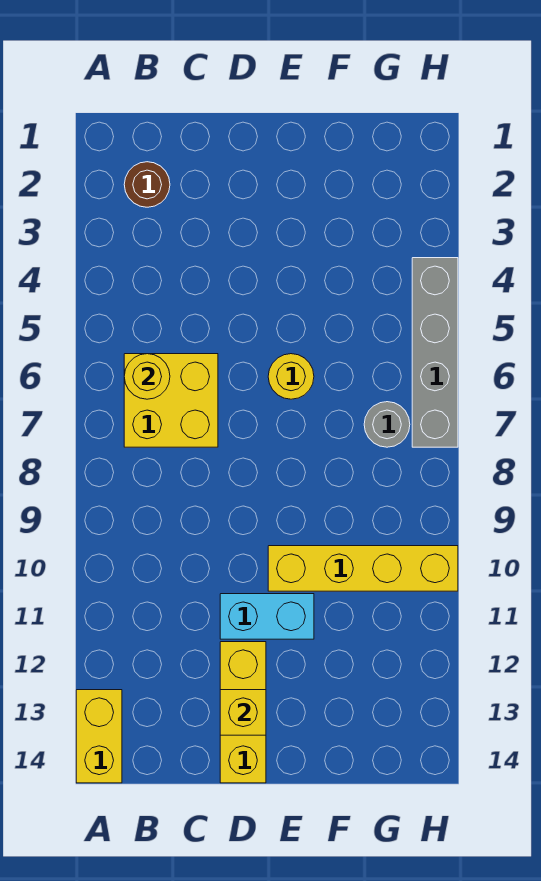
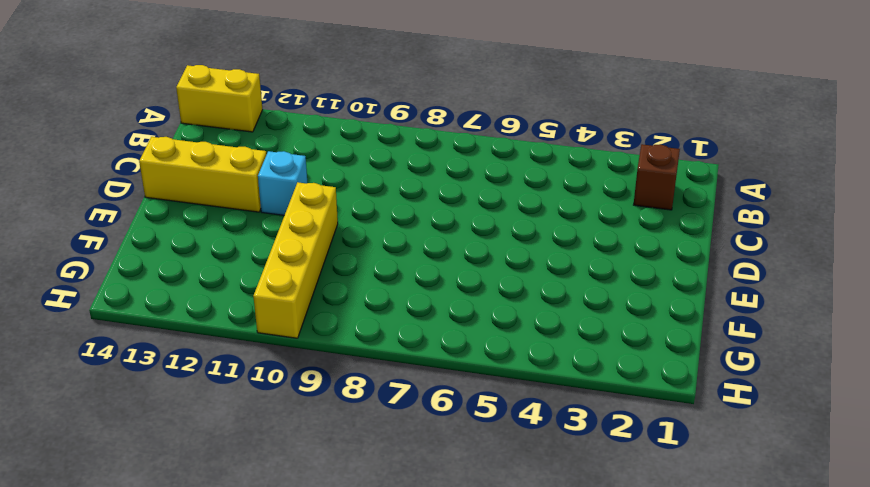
brown 1x1 brick [634,144,680,210] -> brown 1x1 round brick [124,162,170,207]
cyan 1x1 brick [258,151,307,215] -> cyan 1x2 brick [220,594,314,639]
none -> yellow 2x2 brick [124,354,218,447]
none -> yellow 1x1 round brick [268,354,314,399]

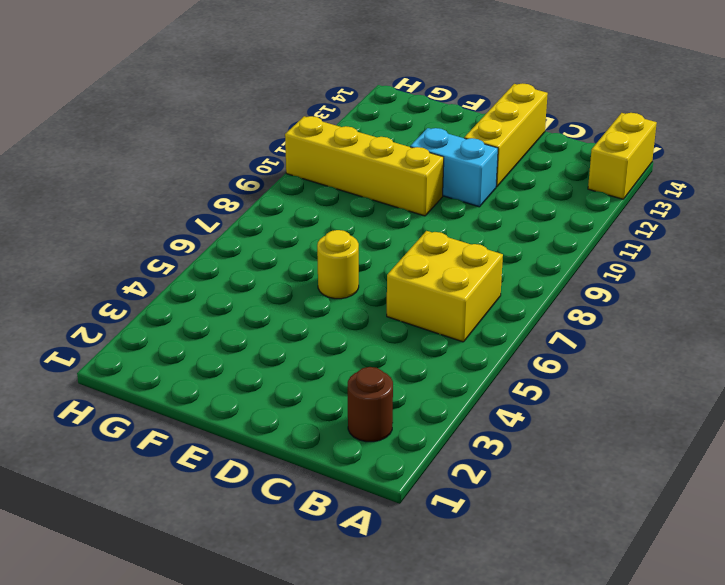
none -> grey 1x1 round brick [364,402,410,447]
none -> grey 1x4 brick [412,258,458,447]

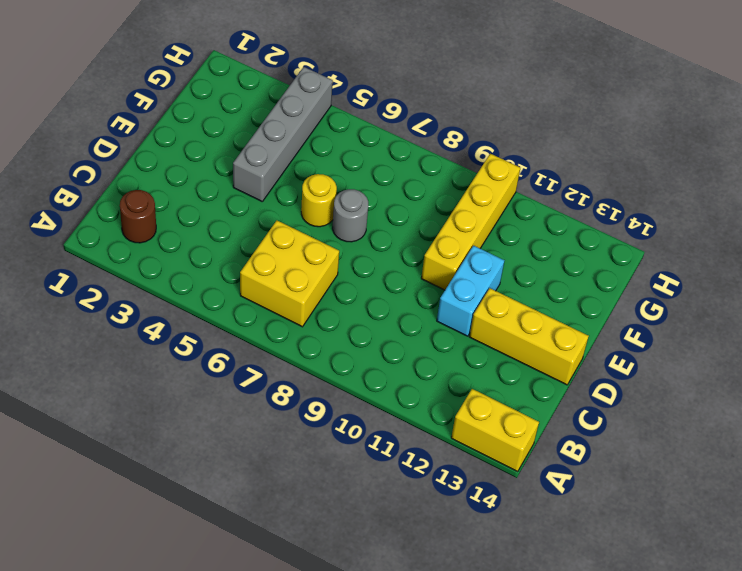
grey 1x4 brick [233,67,333,201] -> grey 1x4 brick turned to [412,258,458,447]
grey 1x1 round brick [332,189,368,242] -> grey 1x1 round brick moved to [364,402,410,447]
none -> yellow 1x1 round brick [124,354,170,399]
none -> yellow 1x1 brick [220,690,266,735]

